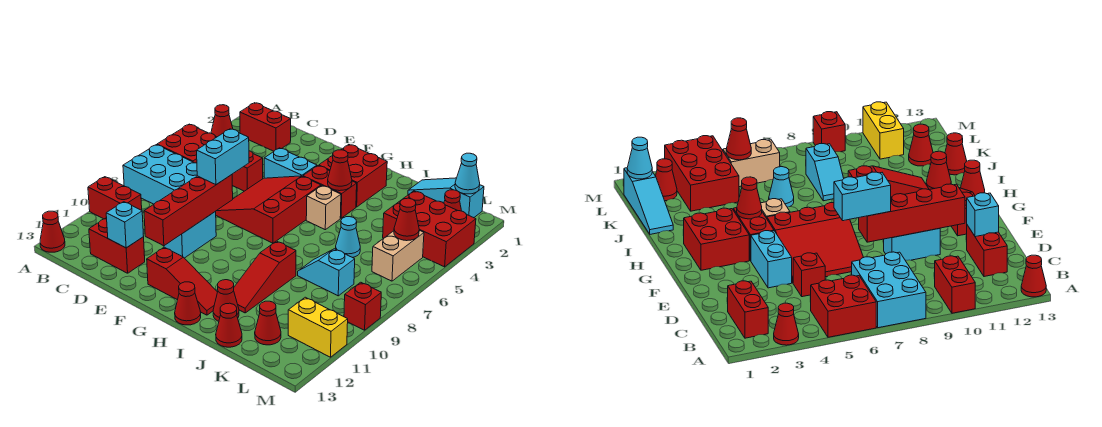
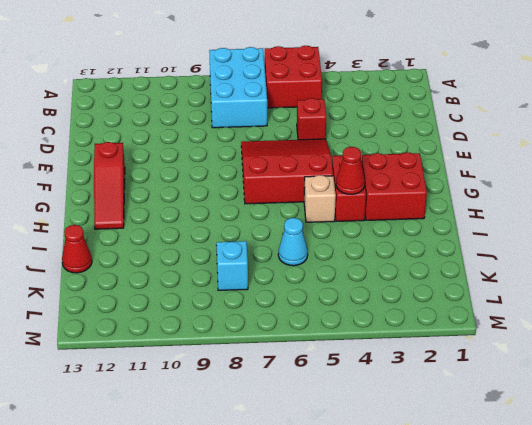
none -> red 1x1 cone [211,105,233,137]
none -> red 1x2 brick [88,177,142,219]
none -> red 1x1 cone [40,211,65,252]
none -> red 1x2 brick [240,103,291,151]

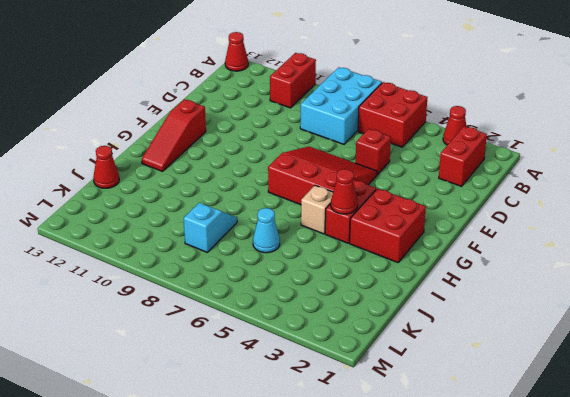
none -> red 1x2 brick [89,218,145,273]
none -> cyan 1x2 brick [264,148,317,178]
none -> cyan 1x2 brick [164,211,216,258]
none -> red 1x1 cone [175,282,201,325]

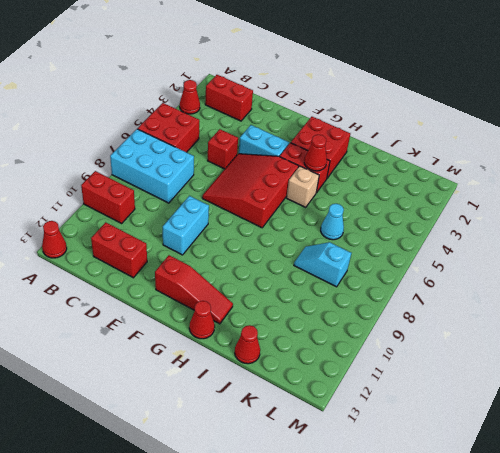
none -> red 1x3 slope [234,241,296,313]
none -> red 1x1 cone [213,280,239,321]
none -> cyan 1x3 slope [408,178,484,218]
none -> red 2x3 brick [383,191,476,267]

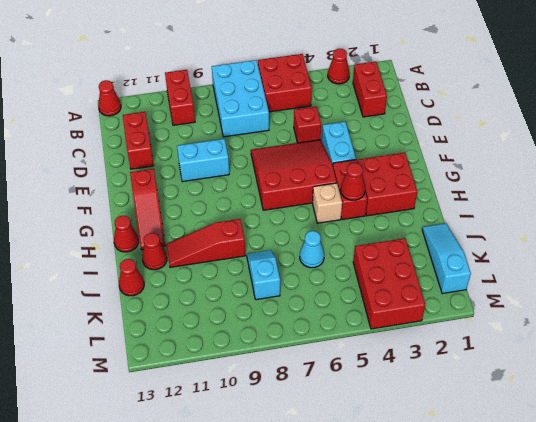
none -> red 1x1 cone [255,301,281,345]
none -> red 1x1 cone [444,190,461,211]
none -> tan 1x2 brick [372,230,424,281]
none -> yellow 1x2 brick [288,297,348,357]

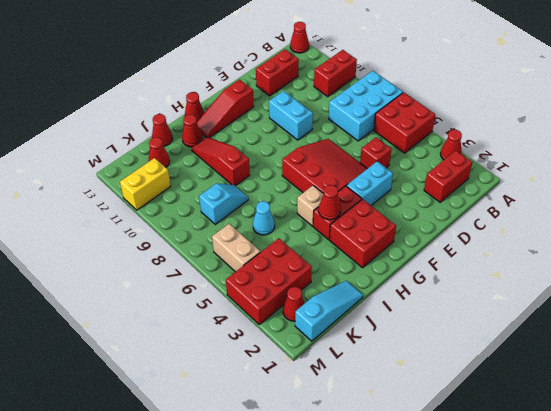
none -> red 1x1 brick [344,282,381,330]
none -> cyan 1x1 brick [106,202,144,248]
none -> red 1x4 brick [144,175,233,246]
none -> cyan 1x1 cone [455,153,480,194]

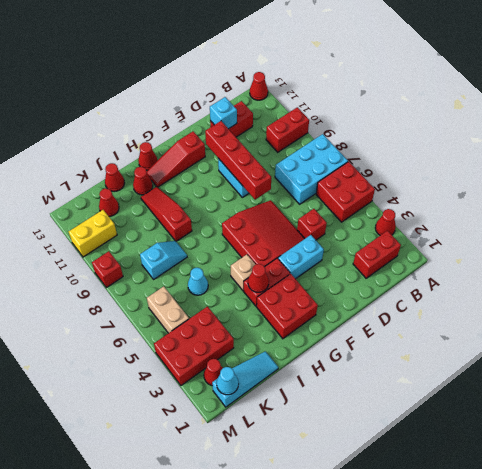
none -> red 1x1 cone [394,198,419,241]
none -> cyan 1x2 brick [197,129,249,185]

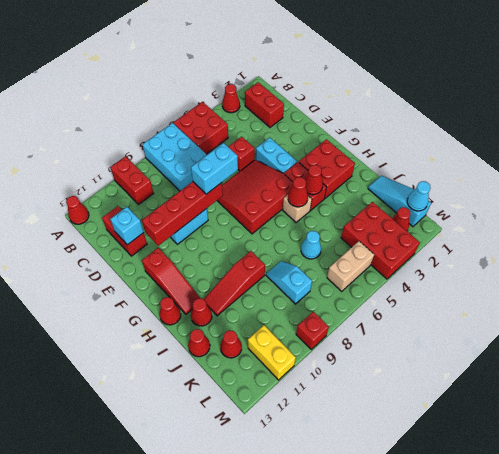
red 1x1 cone [288,177,308,207] -> red 1x1 cone moved to [394,198,419,241]

